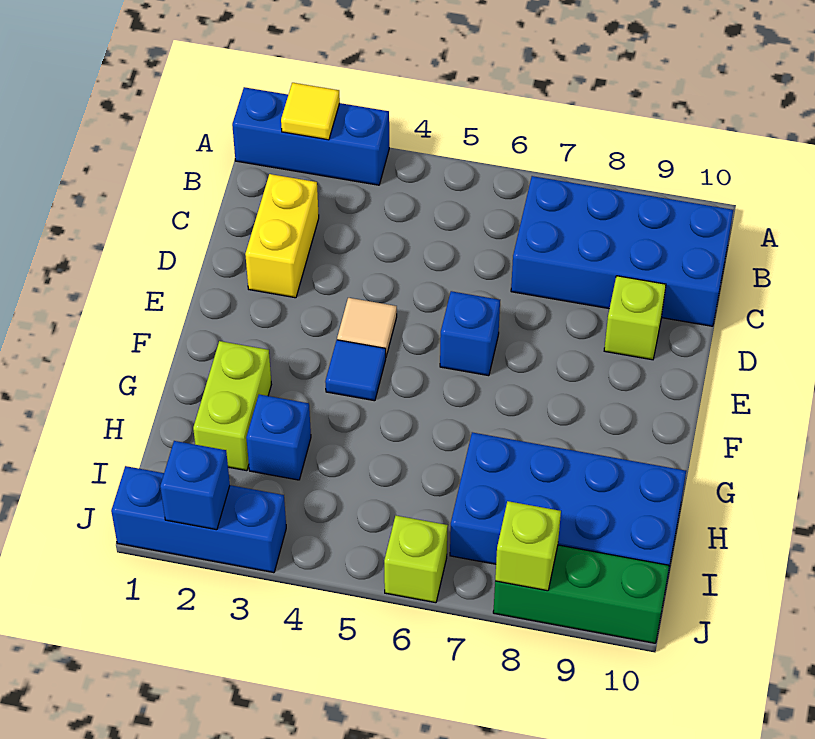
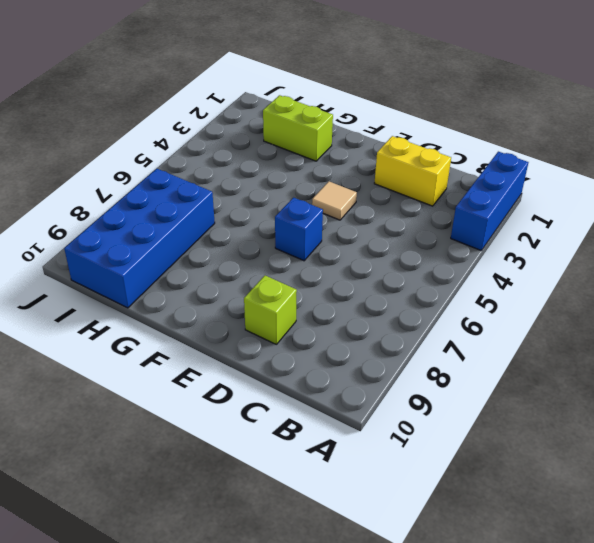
none -> blue 2x4 brick [511,176,733,326]
none -> blue 1x1 tile [325,340,386,401]
none -> blue 1x1 brick [246,395,311,480]

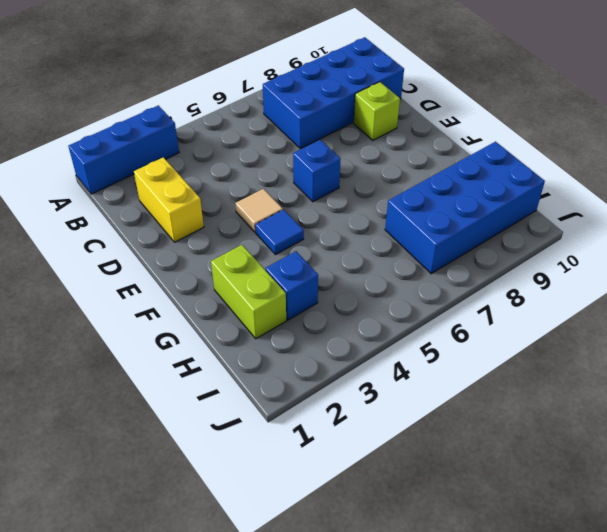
none -> blue 1x3 brick [111,466,286,573]
none -> lime 1x1 brick [384,516,448,603]
none -> green 1x3 brick [493,545,669,643]

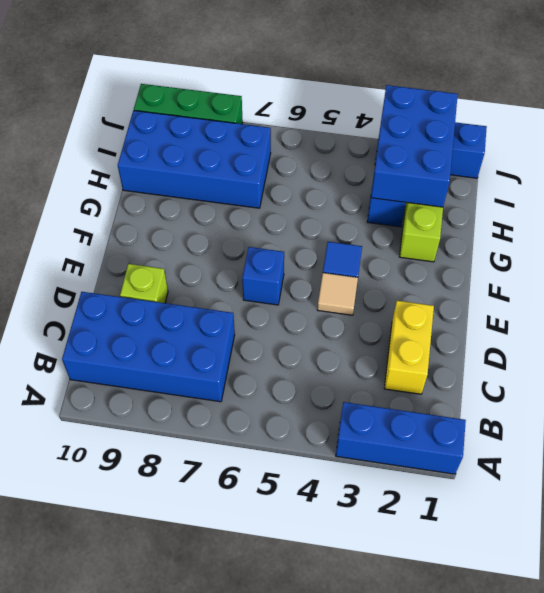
blue 2x3 brick [371,85,458,207] -> blue 1x1 brick [160,441,230,530]
none -> lime 1x1 brick [384,516,448,603]
none -> yellow 1x1 tile [281,83,340,140]
none -> lime 1x1 brick [495,501,561,591]

